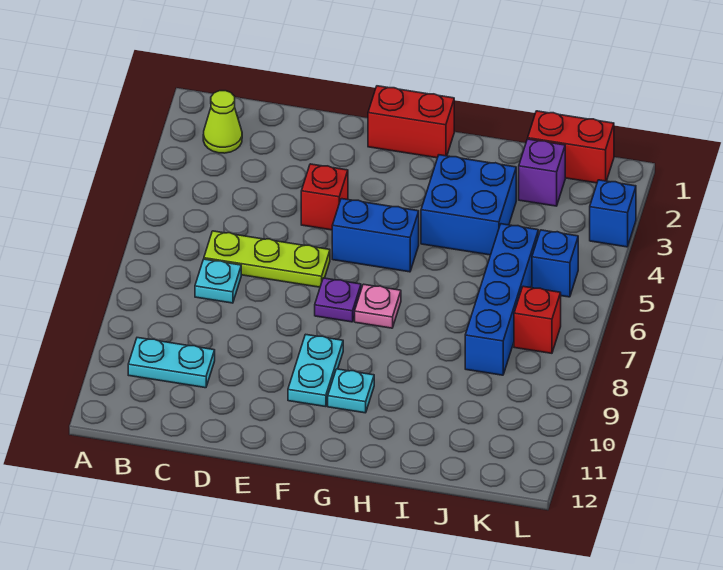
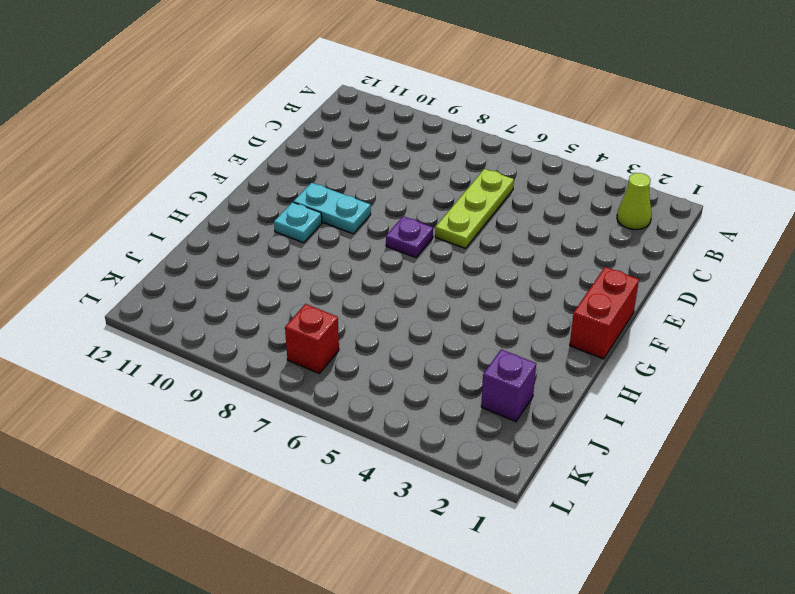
none -> cyan 1x2 plate [128,338,215,388]
none -> cyan 1x1 plate [195,259,241,303]
none -> red 1x1 brick [301,164,348,230]

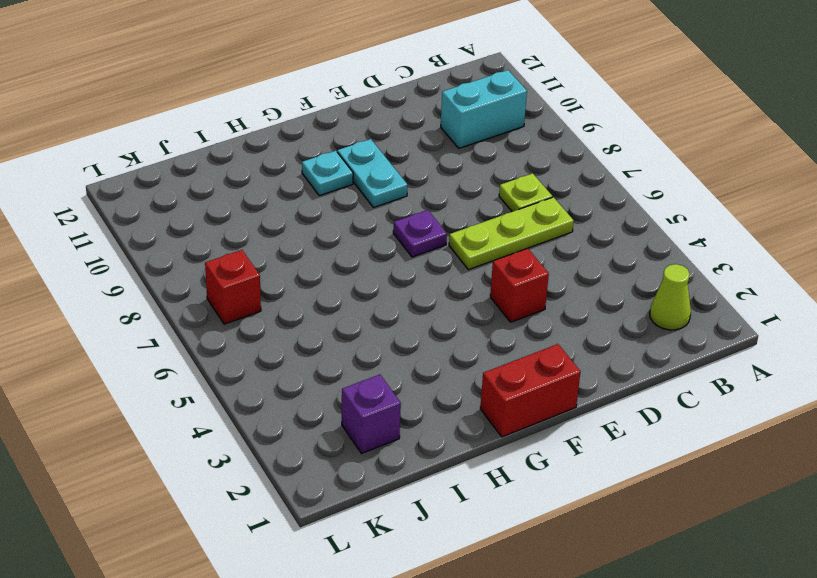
cyan 1x2 brick [441,70,527,148] -> cyan 1x2 plate [128,338,215,388]
lime 1x1 plate [499,173,552,212] -> cyan 1x1 plate [195,259,241,303]
none -> blue 1x2 brick [332,199,419,272]
none -> pink 1x1 plate [355,284,401,328]
none -> blue 2x2 brick [421,155,516,255]

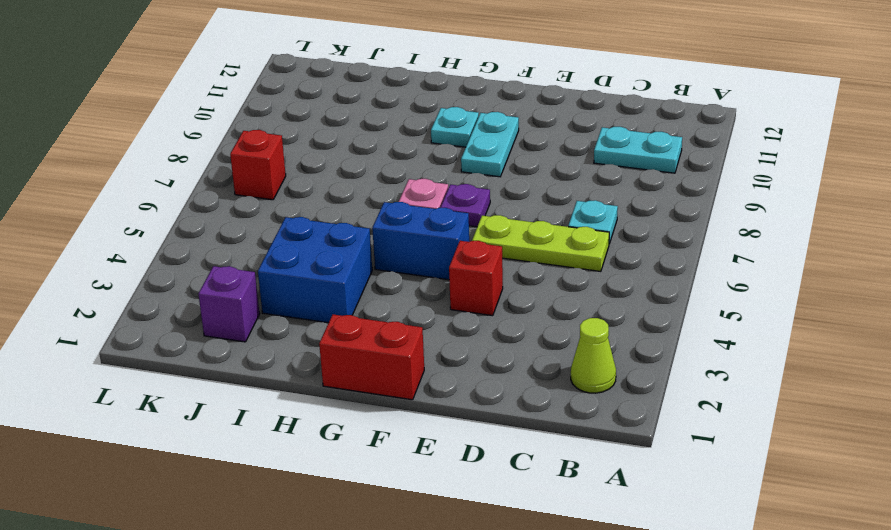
none -> red 1x2 brick [528,111,614,183]
none -> blue 1x4 brick [465,224,538,375]
none -> blue 1x1 brick [532,230,578,297]

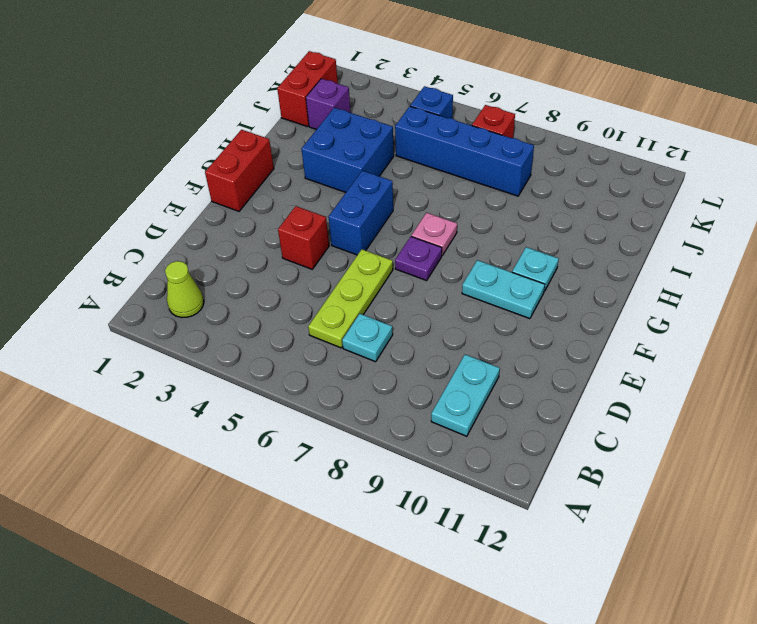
none -> blue 1x1 brick [590,180,636,247]

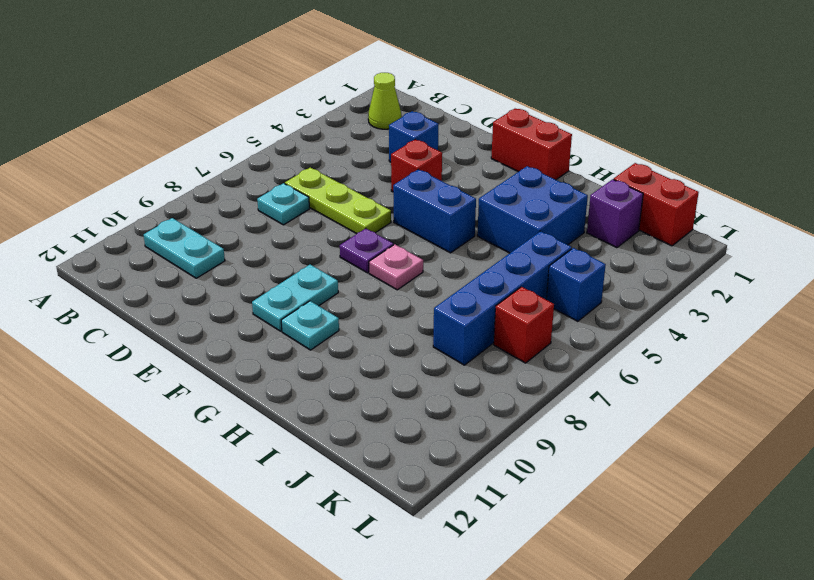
blue 1x1 brick [389,111,438,162] -> blue 1x1 brick moved to [590,180,636,247]

